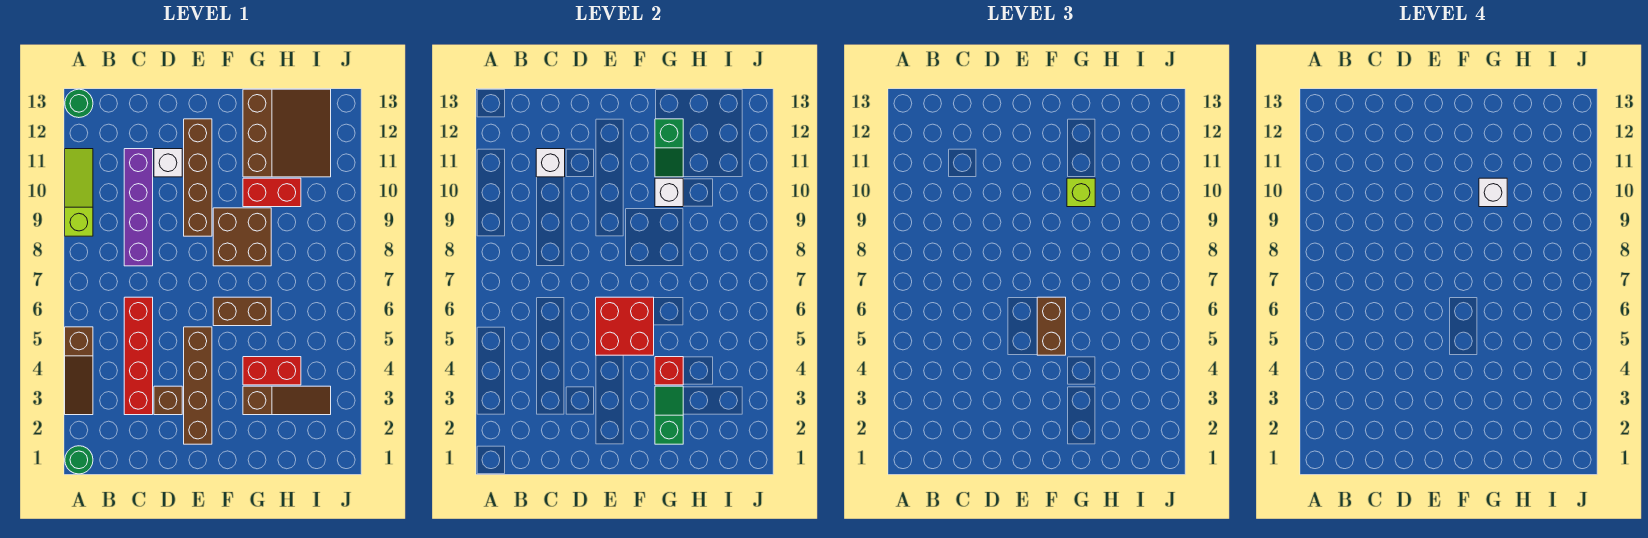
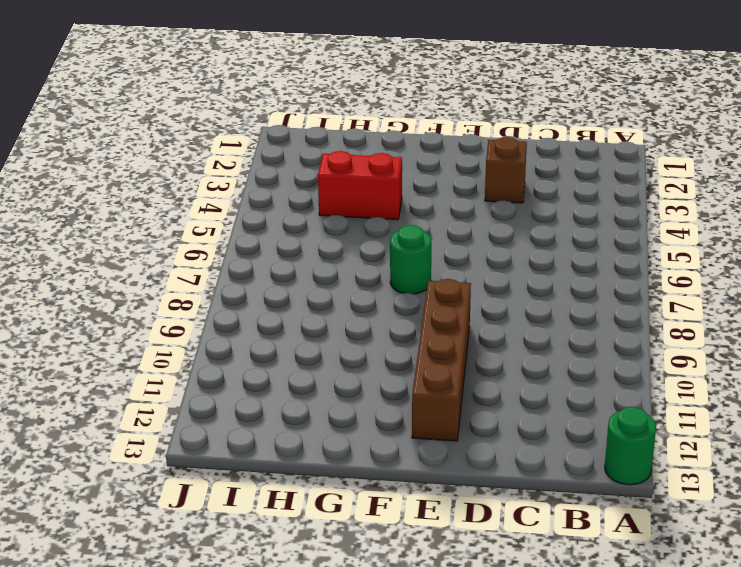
green 1x1 round brick [390,225,431,294] -> green 1x1 round brick moved to [65,446,93,474]
none -> brown 1x3 slope [65,327,93,415]
none -> lime 1x3 slope [65,149,93,236]
none -> red 1x4 brick [124,297,153,415]

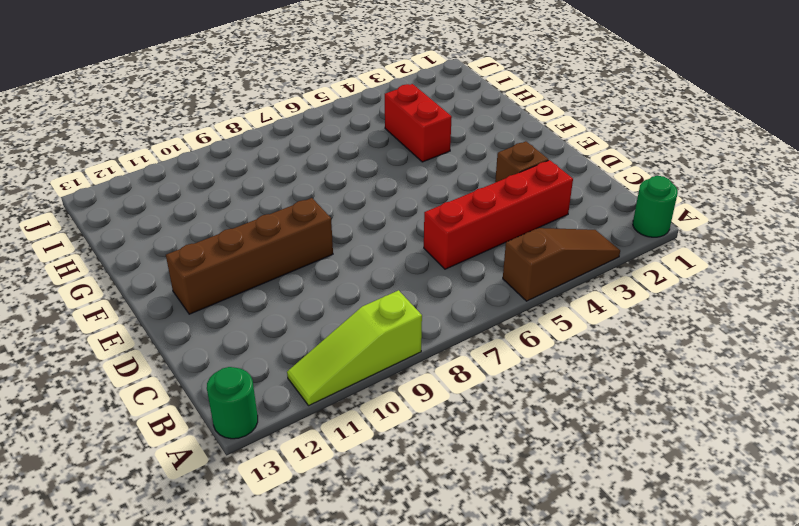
none -> purple 1x4 brick [124,149,153,266]
none -> white 1x1 brick [154,149,182,177]
none -> brown 1x4 brick [184,327,212,444]

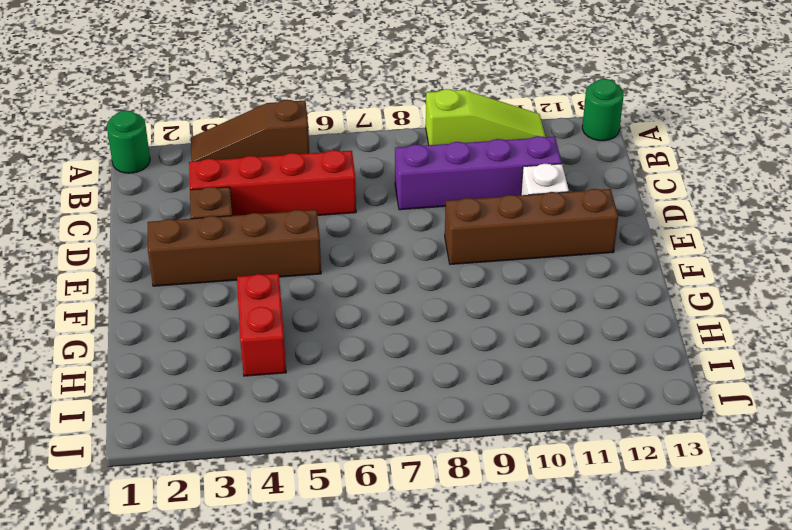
none -> brown 1x2 brick [213,297,271,326]
none -> brown 2x2 brick [213,208,271,266]
none -> brown 1x3 slope [243,386,331,415]

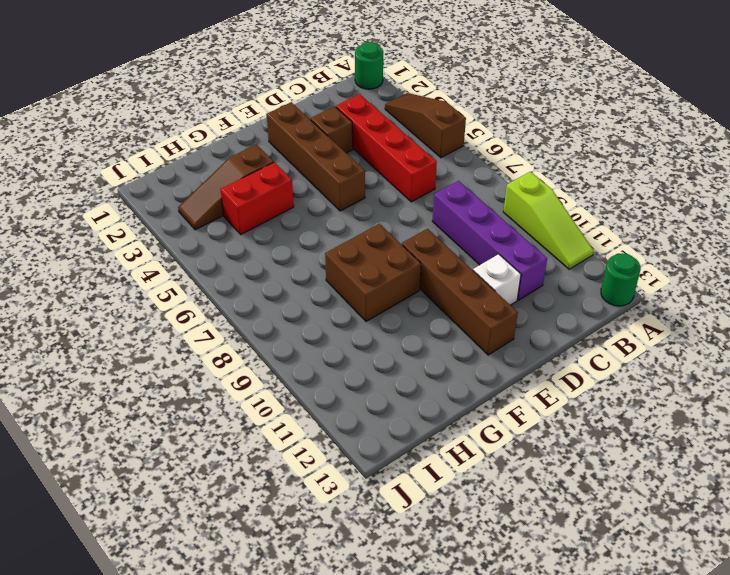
none -> brown 1x2 brick [213,297,271,326]
none -> red 1x2 brick [243,178,301,207]
none -> brown 3x3 slope [243,89,331,177]

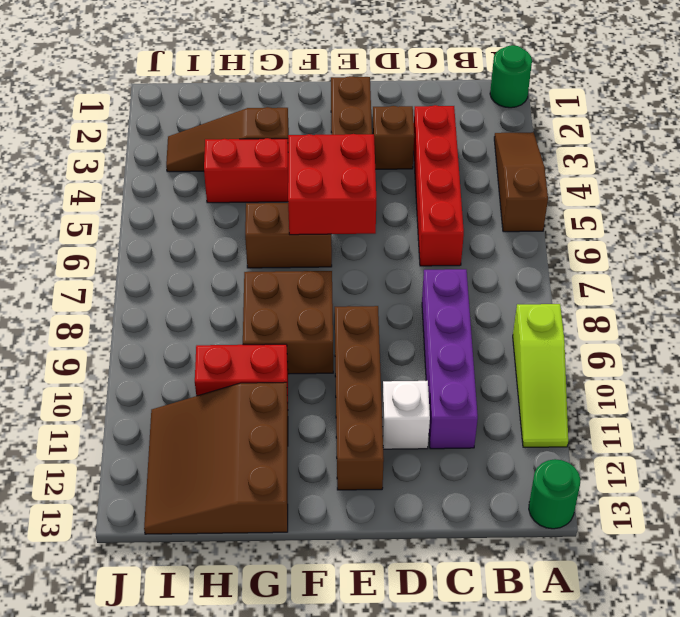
none -> white 1x1 brick [536,149,565,177]
none -> green 1x2 slope [655,386,683,444]
none -> red 1x1 brick [655,357,683,385]

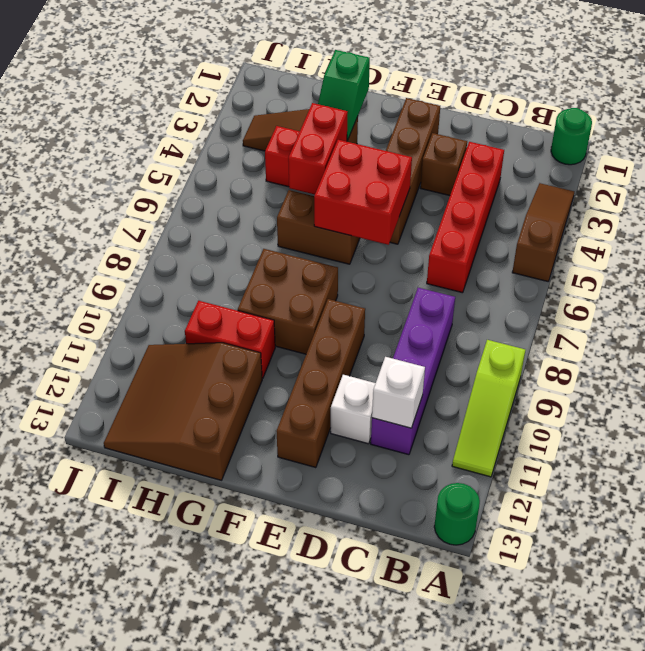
red 1x2 brick [288,103,348,194] -> red 1x1 brick [655,357,683,385]
none -> white 1x1 brick [655,178,683,207]
none -> green 1x2 slope [655,119,683,177]
none -> brown 1x2 brick [1037,297,1066,355]

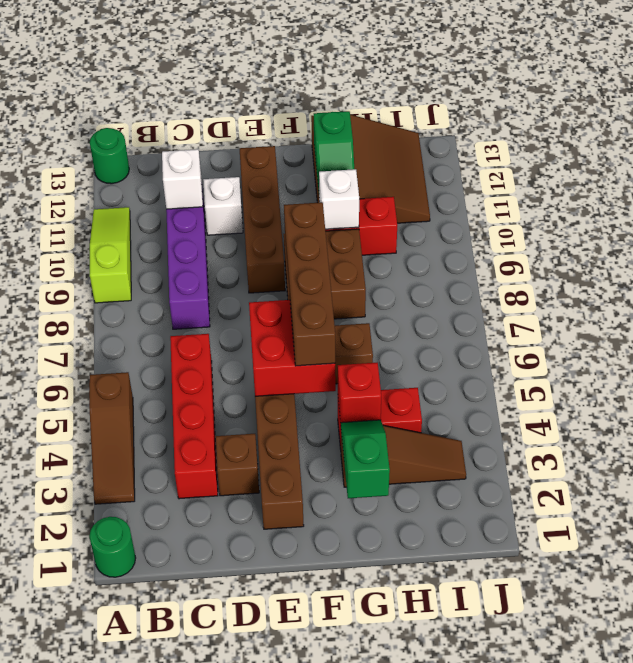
brown 1x4 brick [284,202,335,366] -> brown 1x2 brick [1037,297,1066,355]
none -> lime 1x1 brick [1067,178,1095,207]
none -> white 1x1 brick [1479,178,1507,207]

